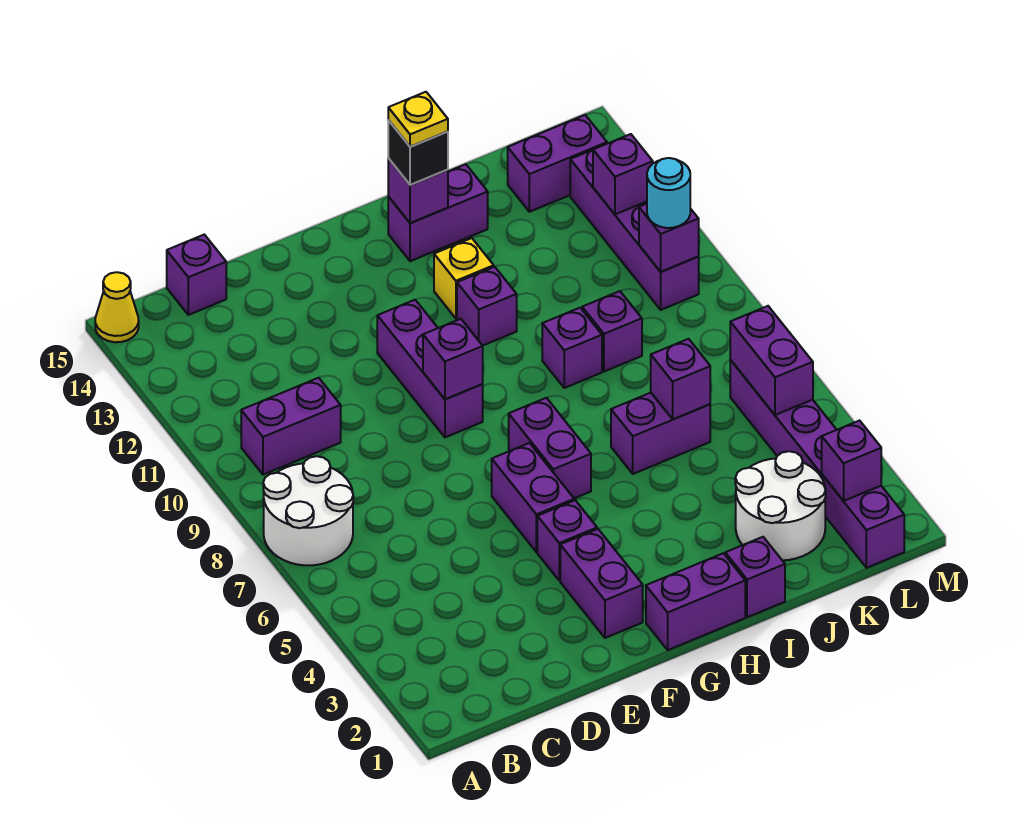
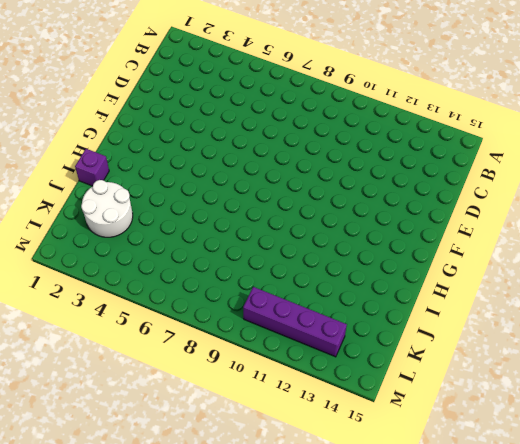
none -> white 2x2 round brick [263,456,353,565]
none -> yellow 1x1 cone [95,272,139,342]
none -> purple 1x2 brick [241,378,341,475]
none -> purple 1x1 brick [167,235,226,315]

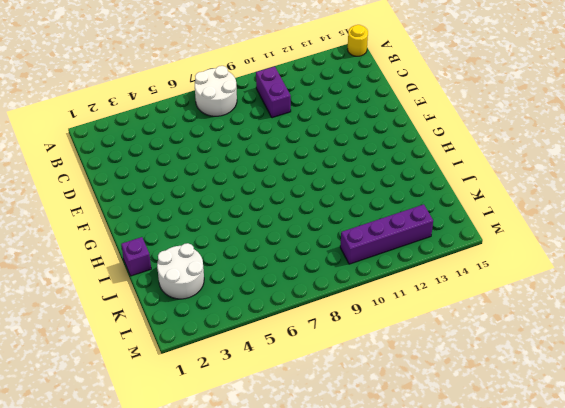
yellow 1x1 round brick [348,25,368,56] -> yellow 1x1 cone [95,272,139,342]
none -> purple 1x1 brick [167,235,226,315]
none -> purple 1x2 brick [560,529,643,638]
none -> purple 1x1 brick [537,500,597,581]
none -> purple 1x2 brick [492,443,574,552]

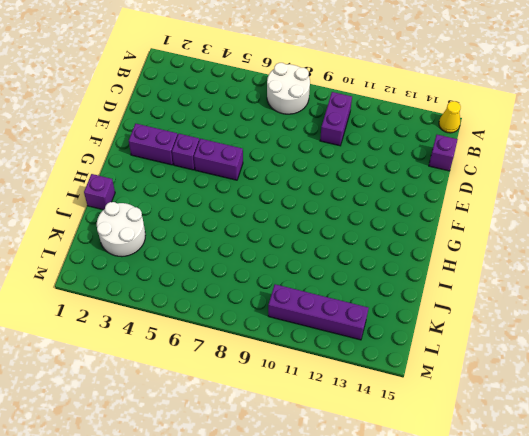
none -> purple 1x3 brick [377,300,483,437]
none -> purple 1x2 brick [646,553,745,650]
none -> purple 1x2 brick [509,398,591,498]
none -> purple 1x1 brick [457,267,517,346]

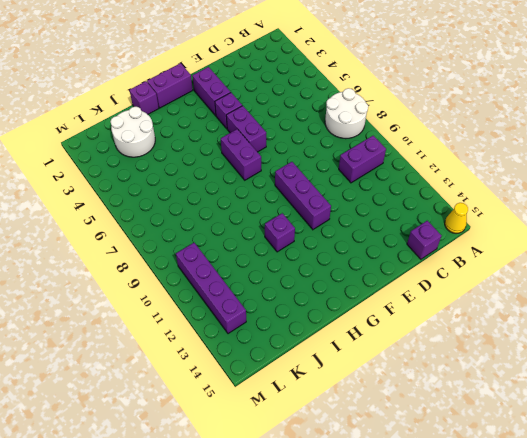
none -> yellow 1x1 brick [434,238,494,318]
none -> purple 1x2 brick [388,164,488,261]
none -> purple 1x2 brick [611,393,710,474]
none -> purple 1x1 brick [542,308,602,388]

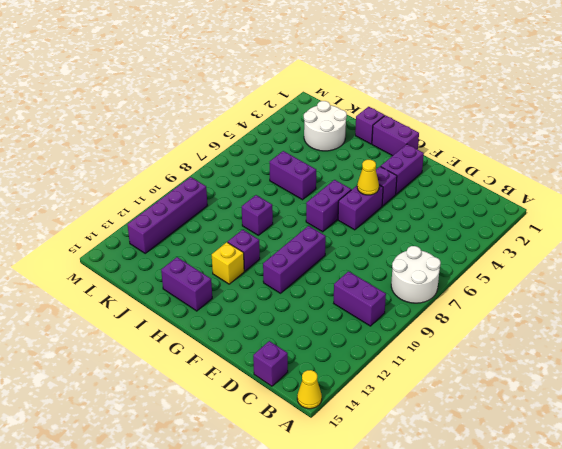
yellow 1x1 cone [357,160,379,195] -> none
none -> purple 1x1 brick [582,291,642,372]
none -> purple 1x2 brick [508,115,607,212]
none -> purple 1x6 brick [730,360,904,568]
none -> purple 1x1 brick [423,319,483,399]

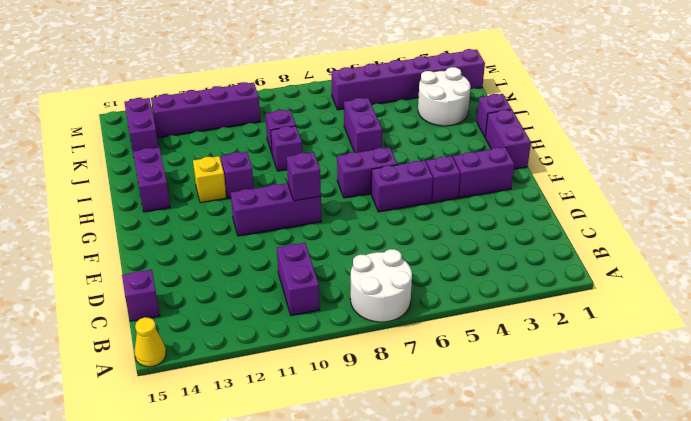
none -> purple 1x1 brick [388,158,448,223]
none -> purple 1x1 brick [651,339,710,419]
none -> purple 1x1 brick [822,421,881,501]
none -> purple 1x2 brick [730,306,813,415]

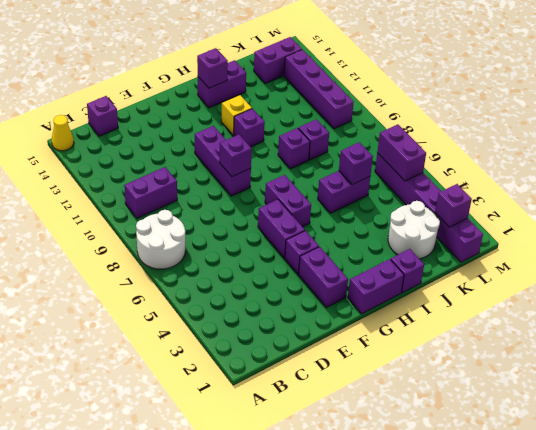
none -> purple 1x1 brick [639,204,699,272]
none -> purple 1x1 brick [593,134,653,214]
none -> black 1x1 brick [388,120,448,185]
none -> cyan 1x1 round brick [647,158,690,228]

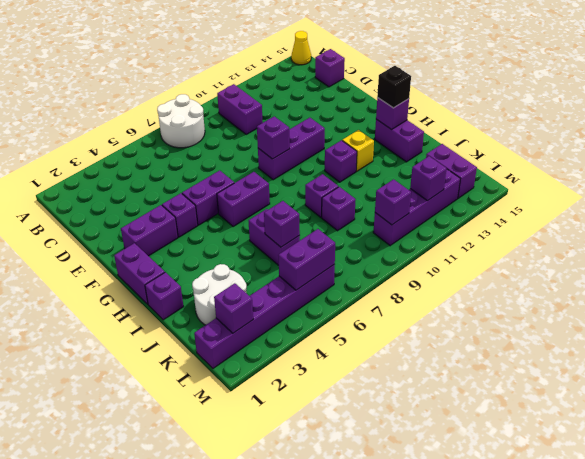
none -> cyan 1x1 round brick [647,158,690,228]
none -> yellow 1x1 plate [388,92,448,147]

